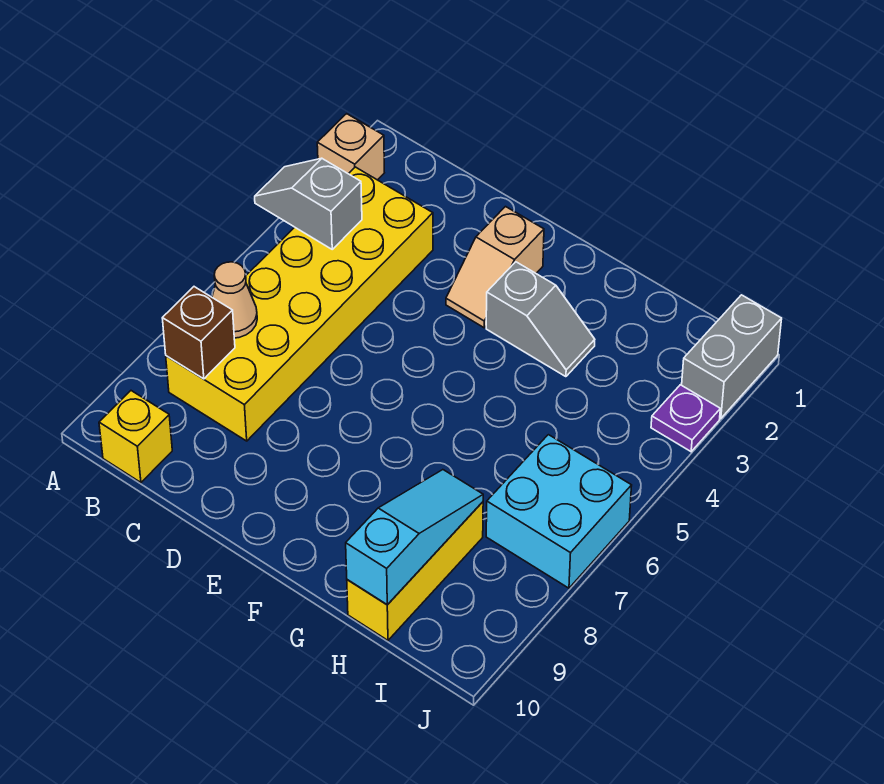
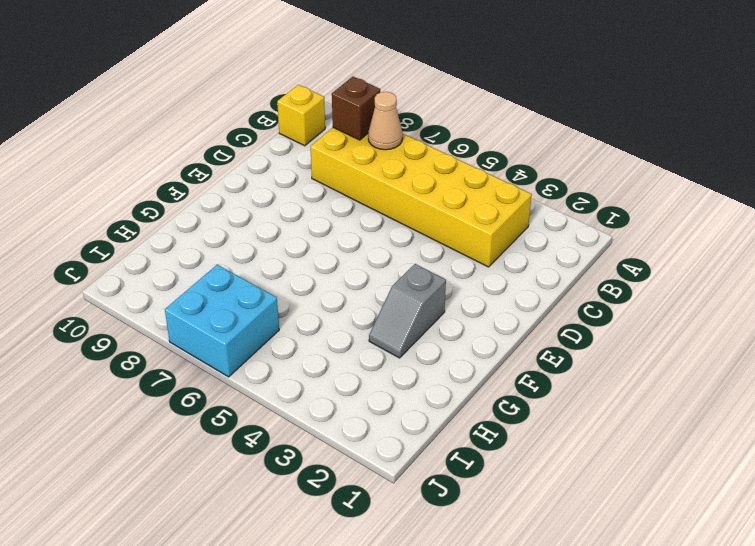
none -> tan 1x1 brick [317,114,384,180]
none -> tan 1x2 slope [446,207,544,328]
none -> yellow 1x3 brick [347,502,483,640]

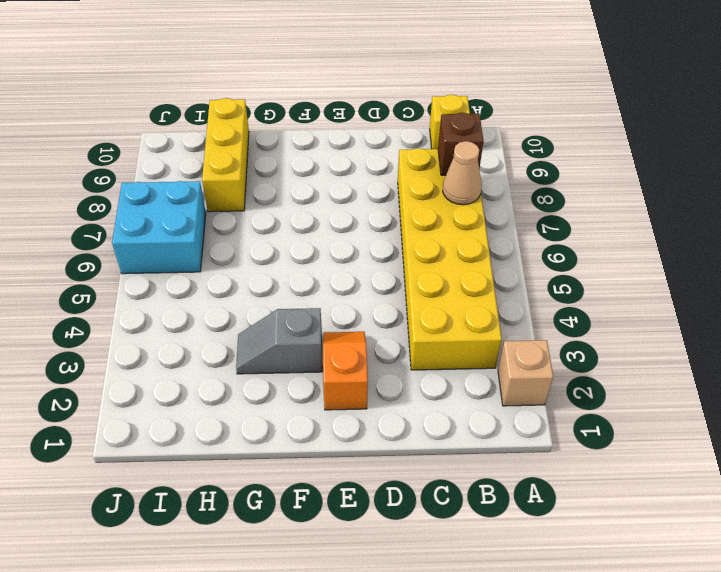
orange 1x2 slope [323,332,368,410] -> tan 1x2 slope [446,207,544,328]
none -> grey 1x2 brick [682,295,782,419]
none -> purple 1x1 plate [651,385,720,452]
none -> grey 1x2 slope [255,158,362,249]

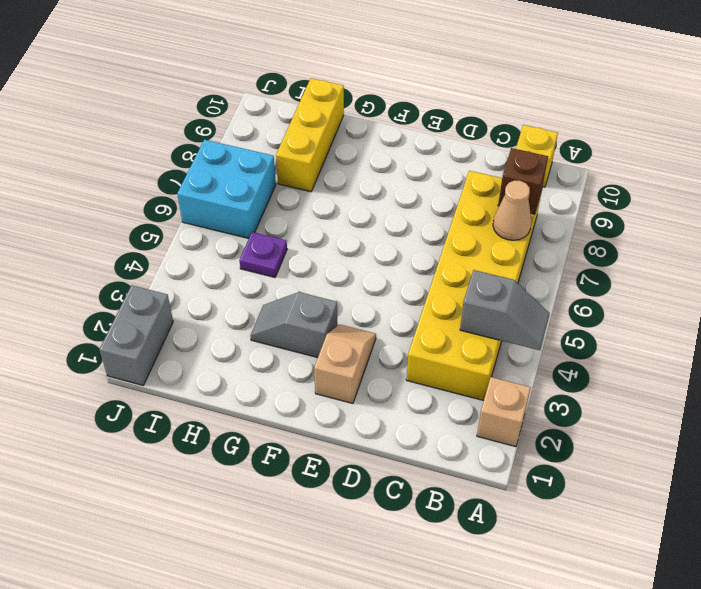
purple 1x1 plate [239,232,287,277] -> purple 1x1 plate moved to [651,385,720,452]
none -> cyan 1x3 slope [346,470,483,605]

